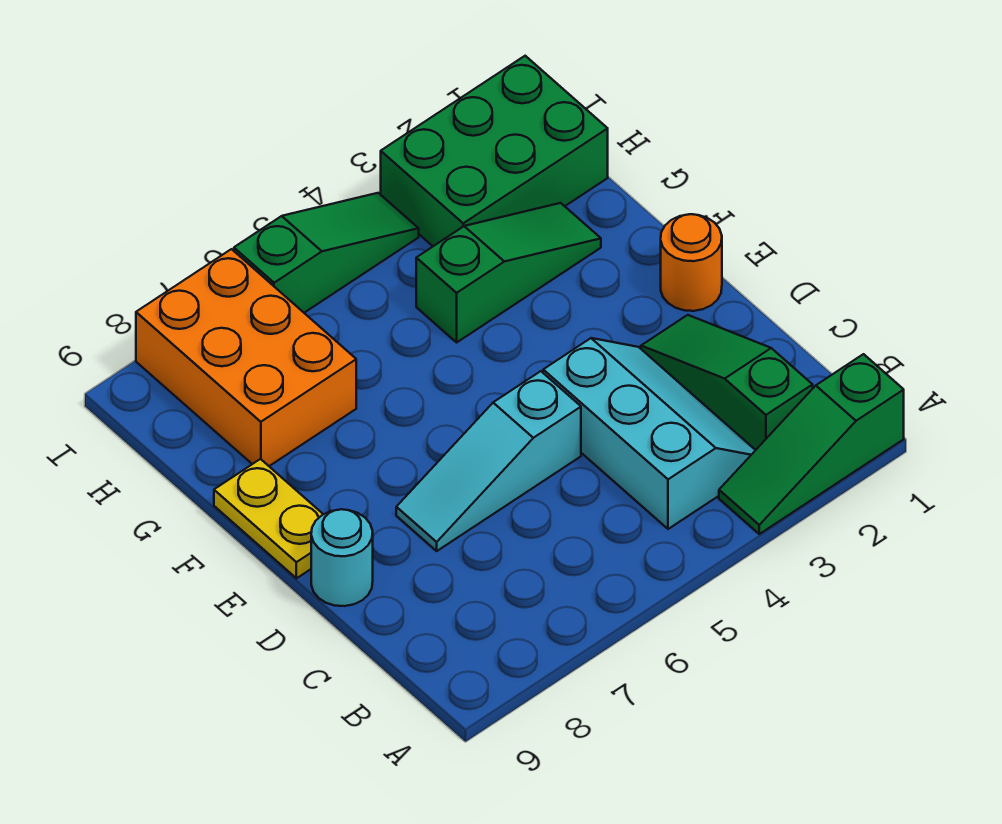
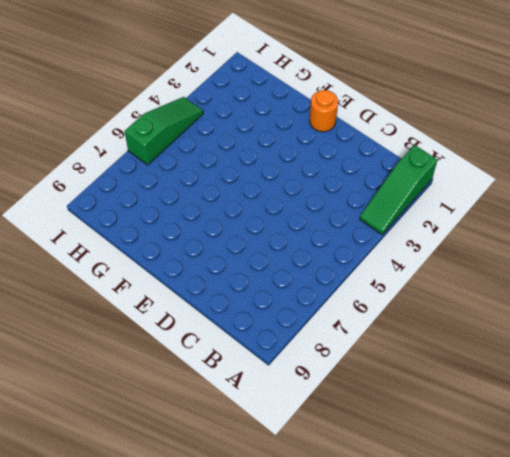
none -> green 1x3 slope [641,315,813,450]
none -> cyan 2x3 slope [543,338,755,529]

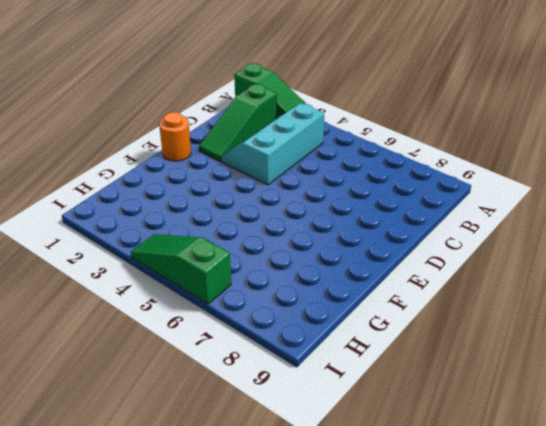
none -> cyan 1x3 slope [396,371,581,551]
none -> cyan 1x1 round brick [311,509,373,606]

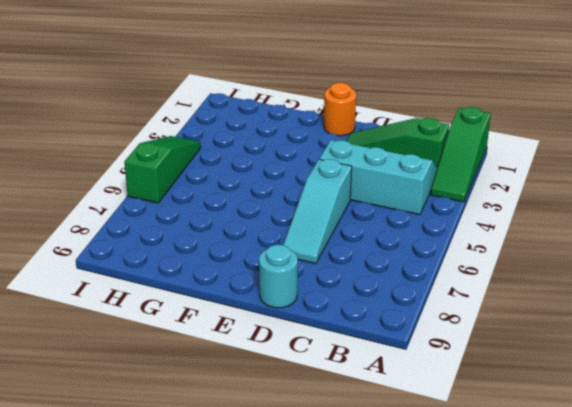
none -> yellow 1x2 plate [214,459,323,578]
none -> green 1x3 slope [416,203,601,342]

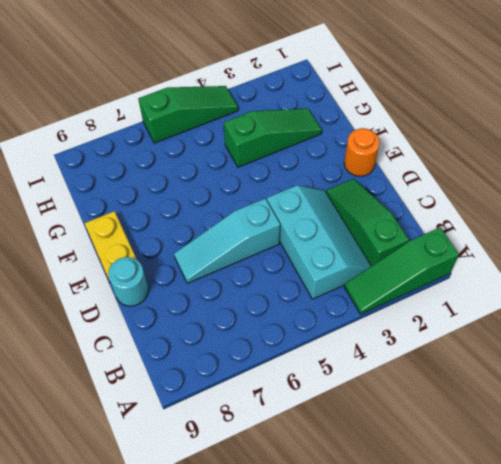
none -> orange 2x3 brick [136,249,356,466]
none -> green 2x3 brick [381,56,608,246]

